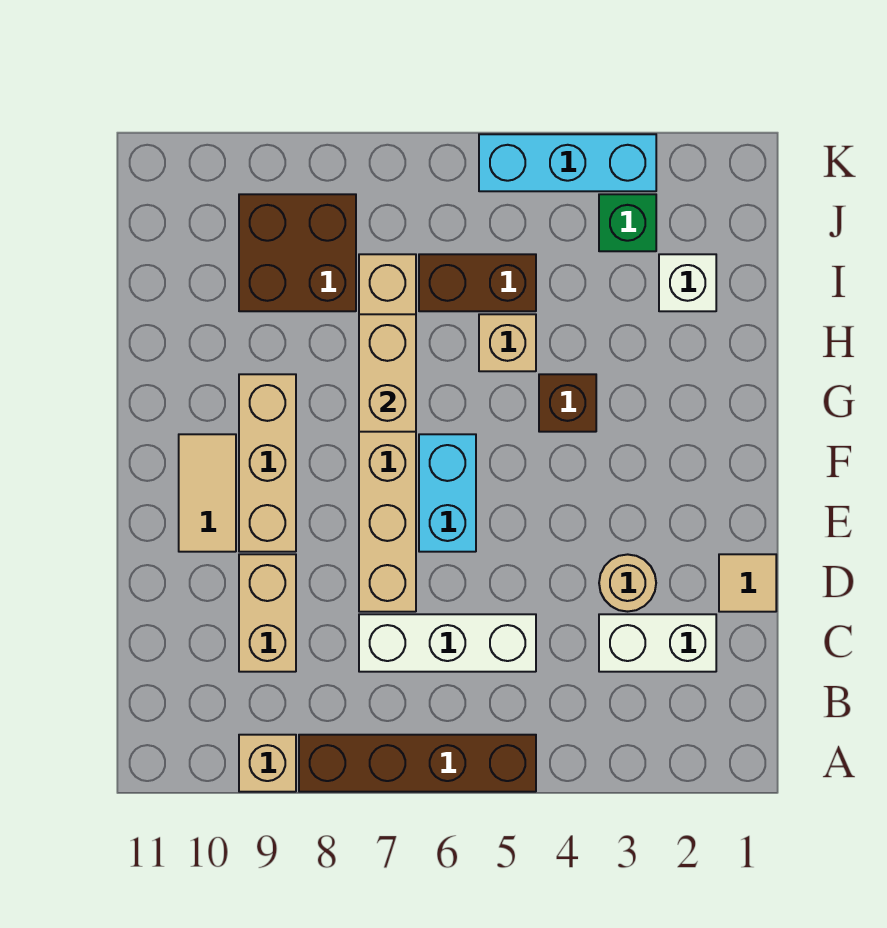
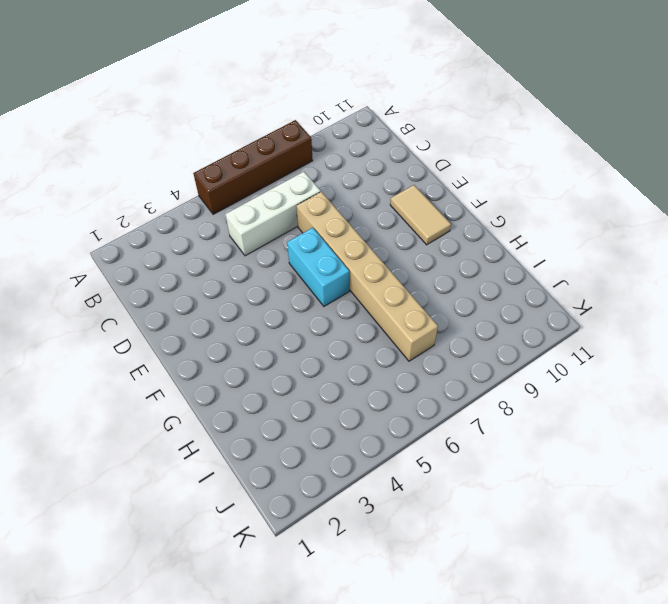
none -> tan 1x1 brick [239,735,296,792]
none -> white 1x2 brick [599,614,716,672]
none -> tan 1x2 brick [239,554,296,672]

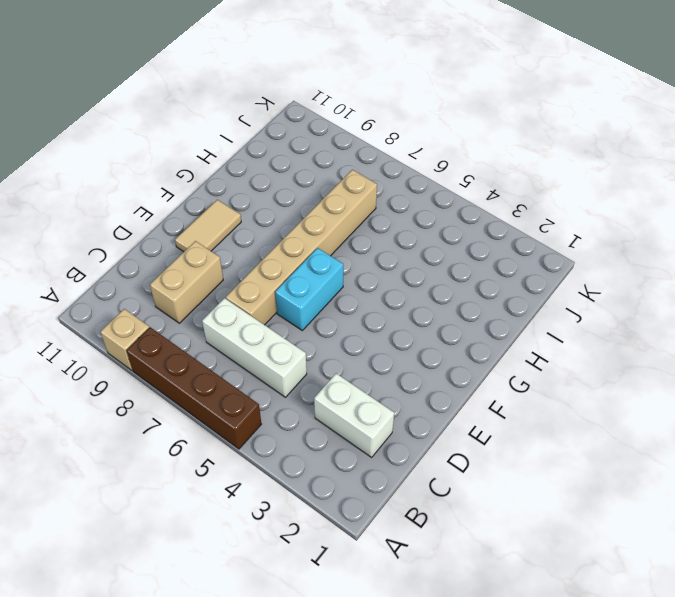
none -> tan 1x1 tile [719,554,776,612]
none -> tan 1x1 round brick [599,554,656,612]
none -> tan 1x3 brick [239,374,296,552]

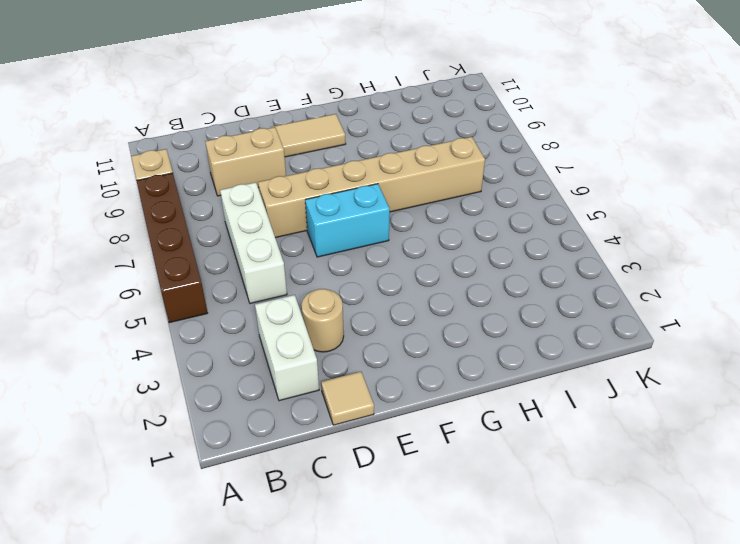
none -> tan 1x3 brick [239,374,296,552]
none -> brown 1x1 brick [539,374,596,432]
none -> tan 1x1 brick [479,314,536,371]

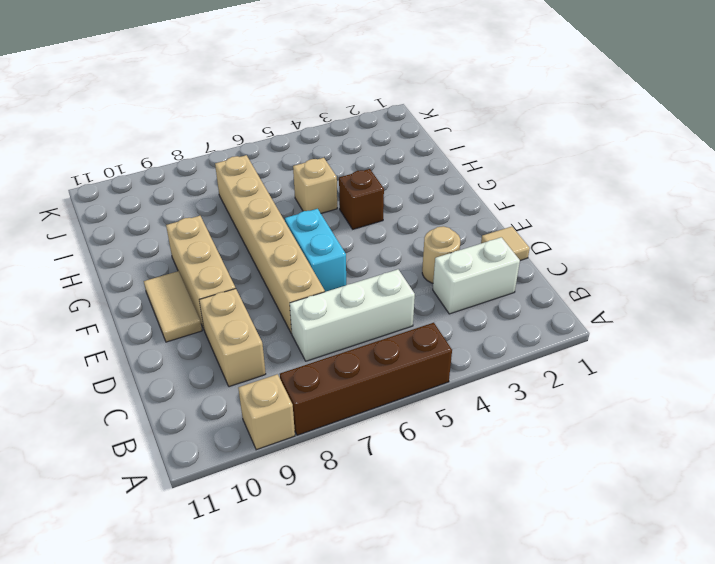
none -> white 1x1 brick [659,254,716,311]
none -> brown 1x2 brick [419,254,536,311]
none -> brown 2x2 brick [239,194,356,311]

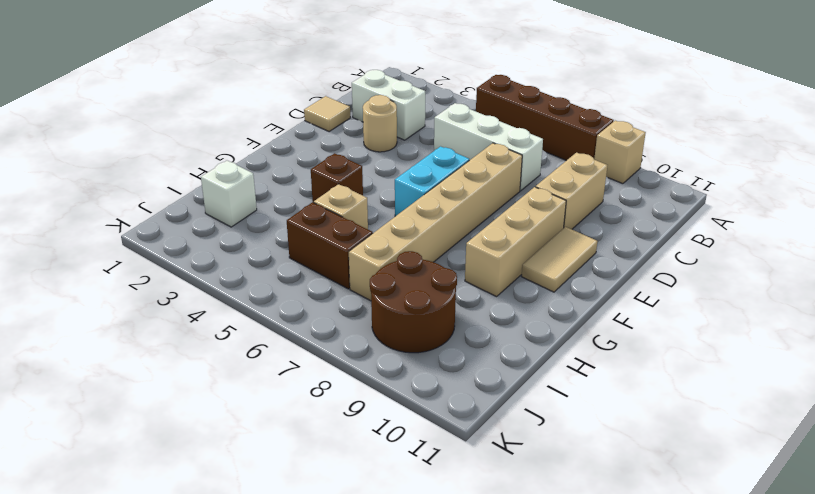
brown 2x2 round brick [370,251,457,353] -> brown 2x2 brick [239,194,356,311]
none -> green 1x1 brick [599,194,656,251]
none -> cyan 1x3 brick [479,134,656,191]
none -> tan 1x2 brick [359,314,416,432]

